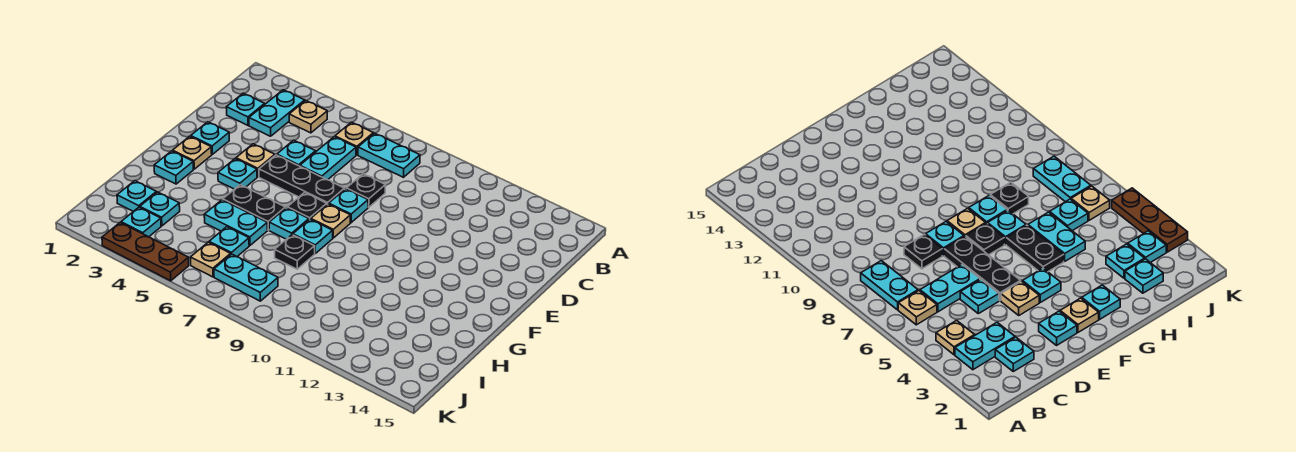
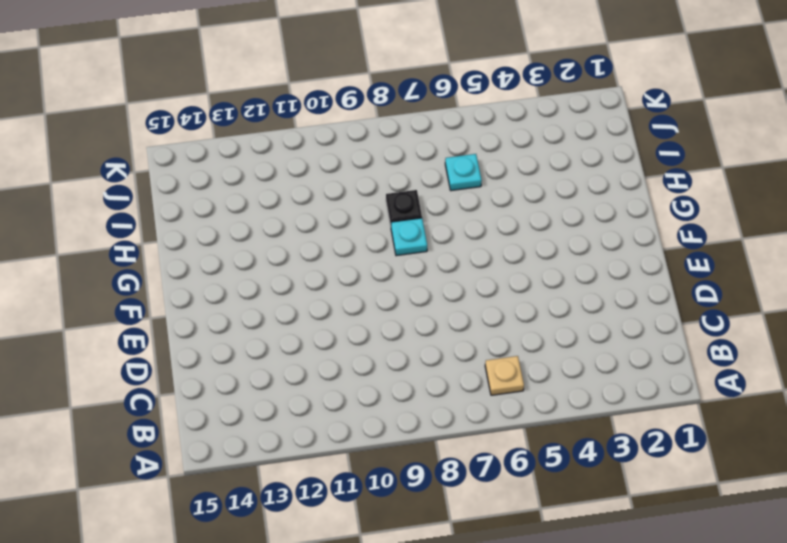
none -> cyan 1x2 plate [249,90,305,136]
none -> tan 1x1 plate [289,101,327,133]
none -> cyan 1x2 plate [358,133,420,177]

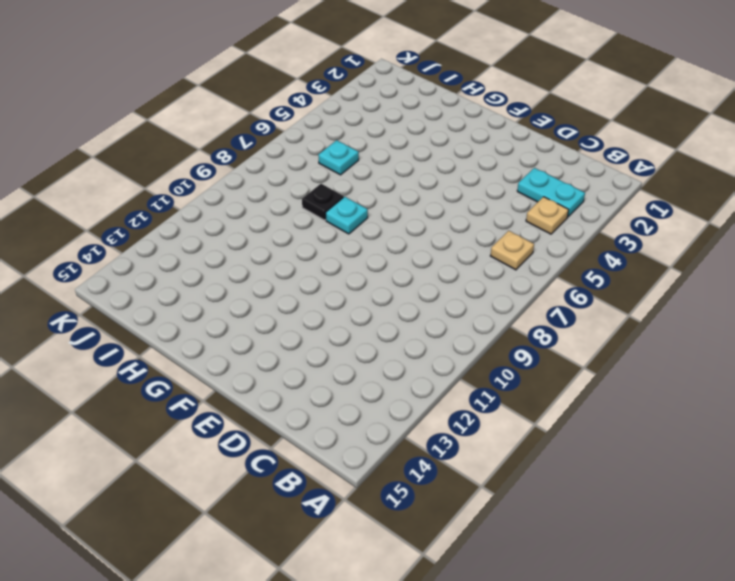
none -> cyan 1x2 plate [358,133,420,177]
none -> cyan 1x1 plate [226,93,265,125]
none -> cyan 1x2 plate [300,137,356,180]

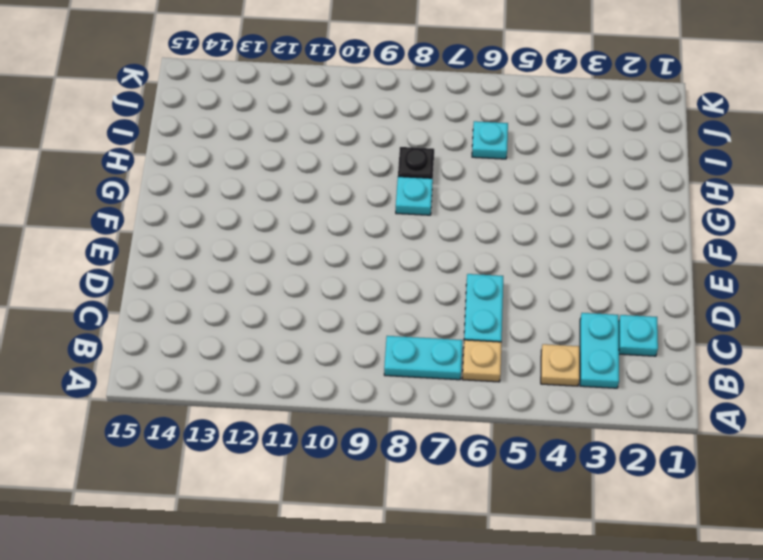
none -> cyan 1x1 plate [277,140,316,166]
none -> black 1x1 plate [346,174,386,207]
none -> cyan 1x1 plate [191,122,229,154]

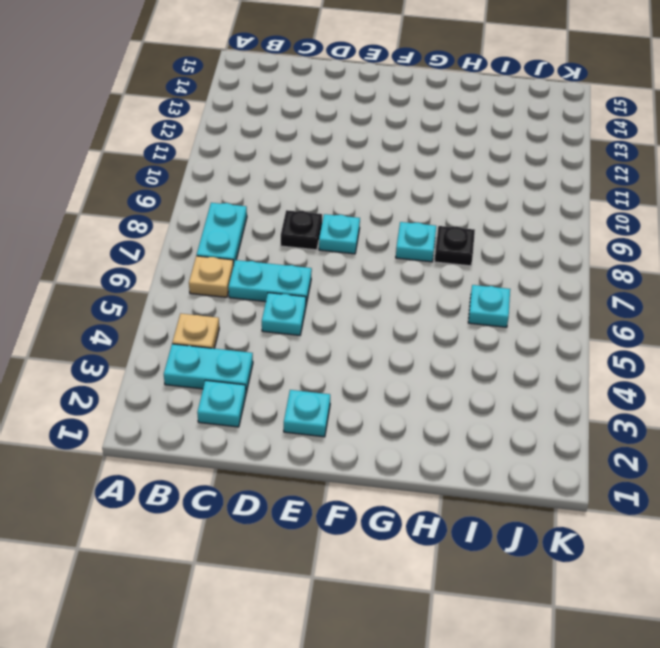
none -> tan 1x1 plate [236,144,275,177]
none -> black 1x3 plate [259,155,344,204]
none -> tan 1x1 plate [173,136,212,169]

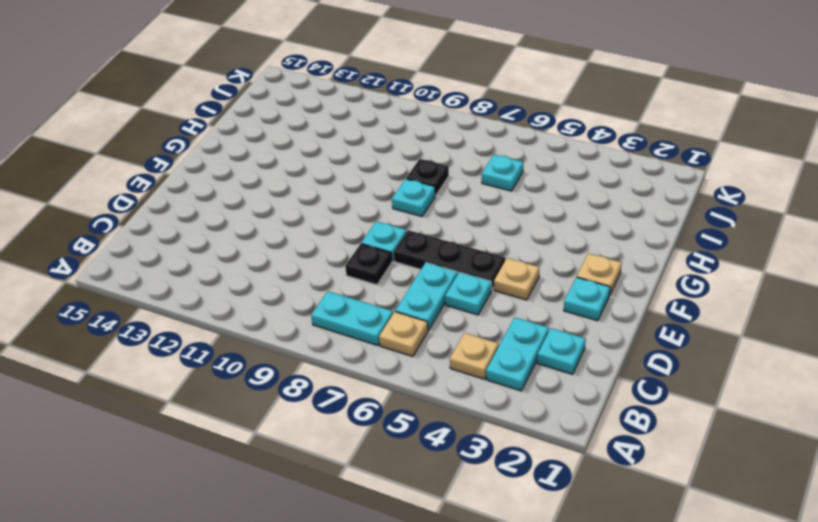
none -> cyan 1x1 plate [218,159,257,189]
none -> black 1x1 plate [287,193,327,220]
none -> tan 1x1 plate [311,204,350,238]

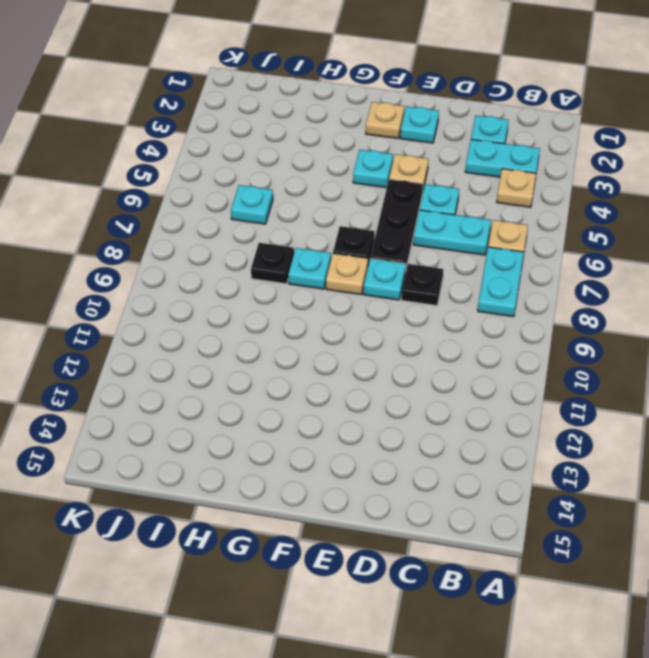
none -> cyan 1x1 plate [154,151,193,184]
none -> black 1x2 plate [223,185,285,230]
none -> cyan 1x1 plate [269,208,309,239]

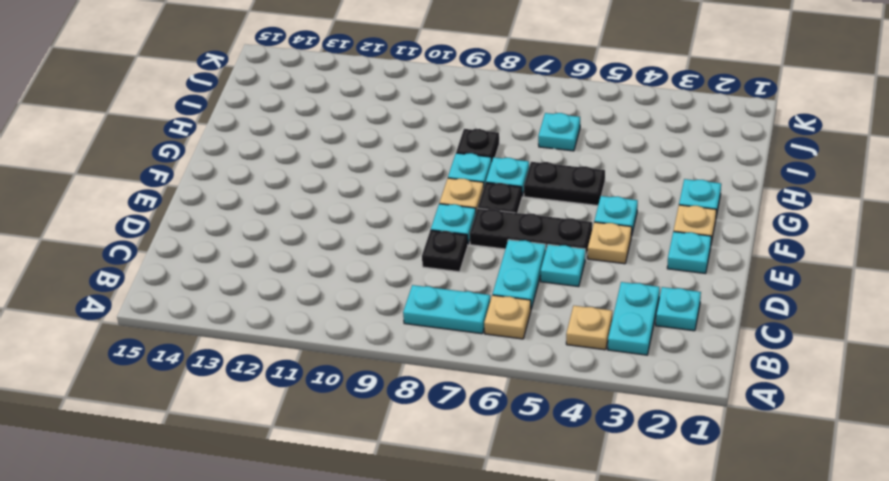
none -> cyan 1x2 plate [204,200,267,245]
none -> cyan 1x1 plate [117,181,157,212]
none -> cyan 1x1 plate [140,192,180,226]

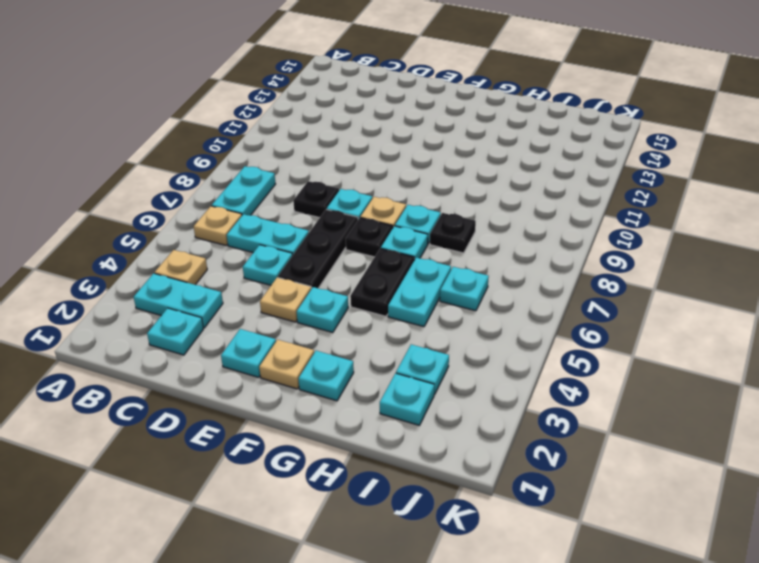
none -> cyan 1x1 plate [121,207,161,237]
none -> tan 1x1 plate [190,242,231,277]
none -> cyan 1x2 plate [214,254,278,301]

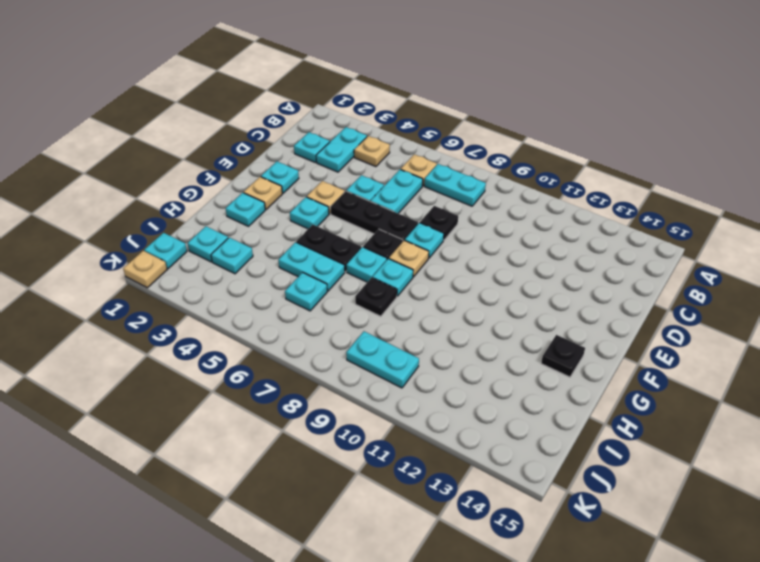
black 1x1 plate [541,335,585,377] -> none
cyan 1x1 plate [144,233,187,269] -> cyan 1x1 plate moved to [121,207,161,237]
cyan 1x2 plate [346,331,419,388] -> cyan 1x2 plate moved to [214,254,278,301]
tan 1x1 plate [123,251,167,288] -> tan 1x1 plate moved to [190,242,231,277]
none -> brown 1x3 plate [102,222,189,281]

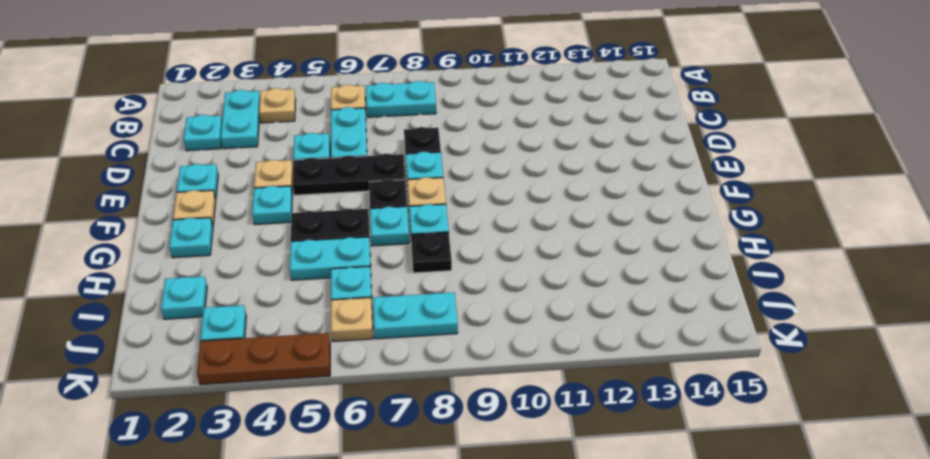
none -> cyan 1x1 plate [140,192,180,226]

